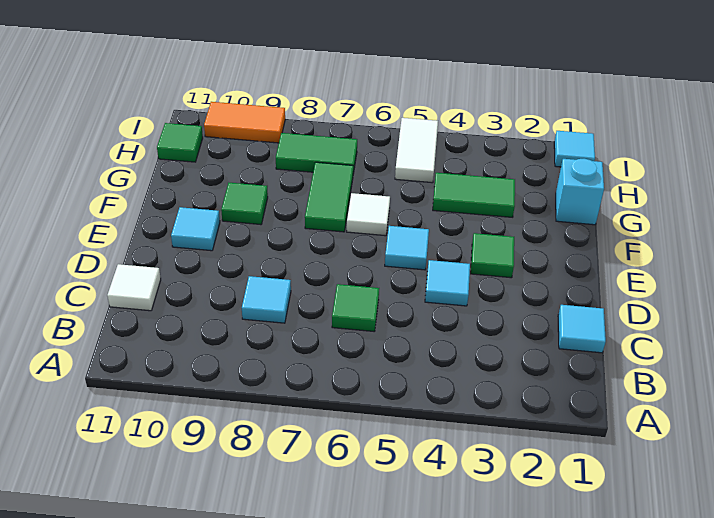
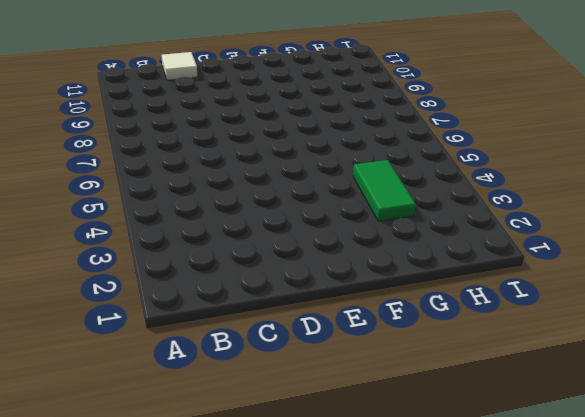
none -> cyan 1x1 tile [558,305,606,353]
none -> green 1x1 tile [332,284,379,331]
none -> cyan 1x1 tile [242,276,291,323]

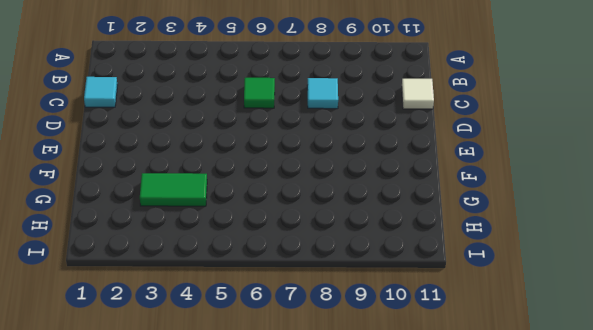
none -> cyan 1x1 tile [425,260,470,306]
none -> green 1x1 tile [471,233,514,278]
none -> cyan 1x1 tile [385,226,429,270]

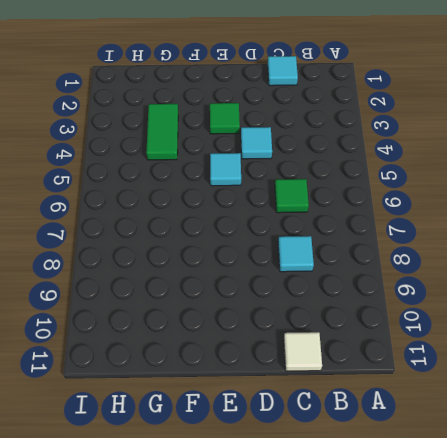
none -> cyan 1x1 tile [171,207,220,251]
none -> white 1x1 tile [347,193,390,236]
none -> green 1x2 tile [305,162,353,232]

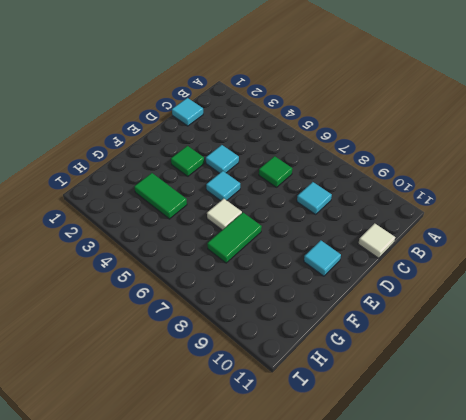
none -> green 1x1 tile [221,183,268,225]
none -> cyan 1x1 brick [556,159,604,225]
none -> white 1x2 tile [395,118,438,183]

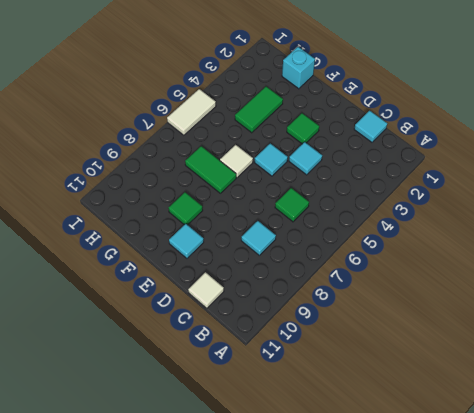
white 1x2 tile [167,89,216,135] -> white 1x2 tile turned to [395,118,438,183]
none -> green 1x2 tile [276,133,357,174]
none -> green 1x1 tile [157,123,203,162]
none -> cyan 1x1 tile [554,131,595,167]

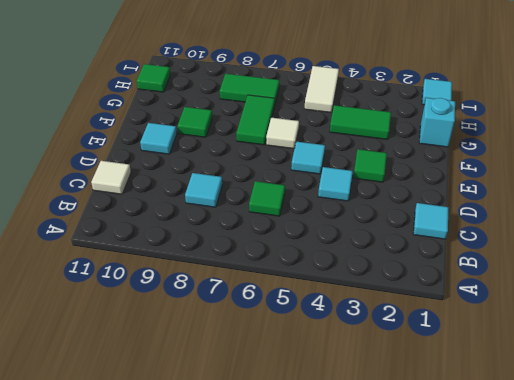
none -> orange 1x2 tile [204,102,285,143]

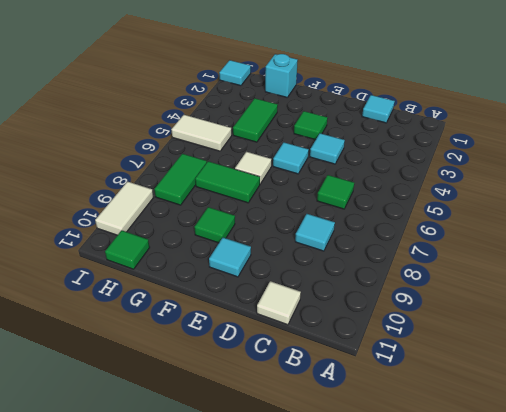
white 1x2 tile [95,182,154,235] -> orange 1x2 tile [204,102,285,143]

